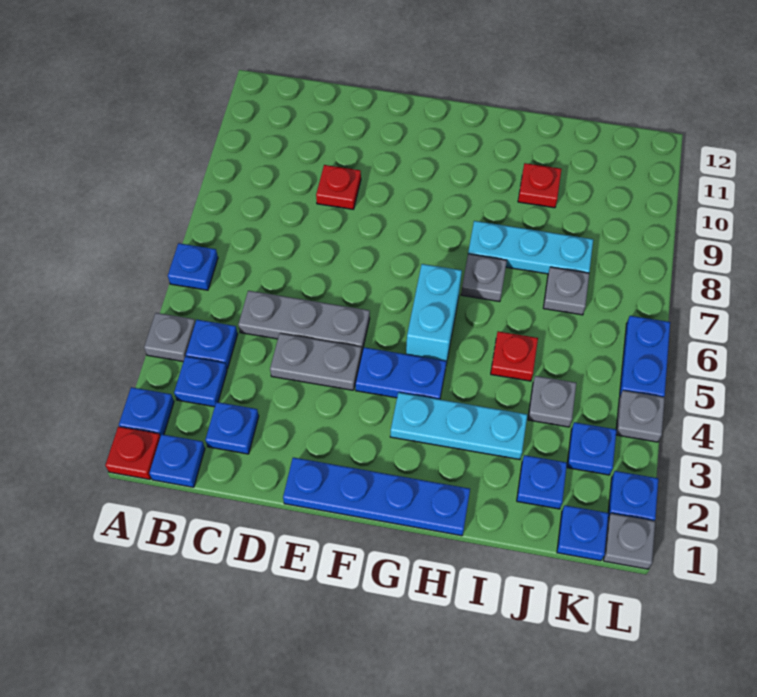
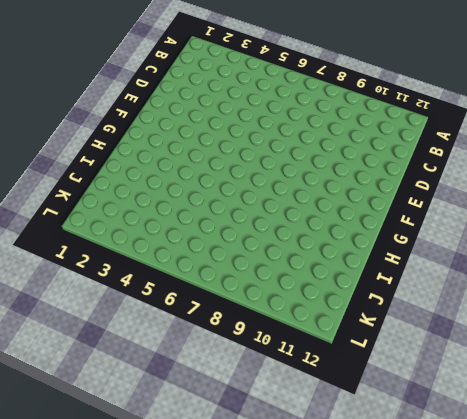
none -> red 1x1 plate [105,427,160,479]
none -> blue 1x1 plate [119,387,174,436]
none -> grey 1x1 plate [144,313,195,362]

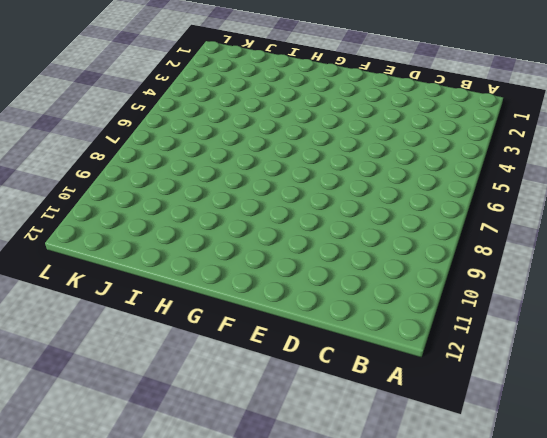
none -> red 1x1 plate [105,427,160,479]
none -> blue 1x1 plate [119,387,174,436]
none -> grey 1x1 plate [144,313,195,362]

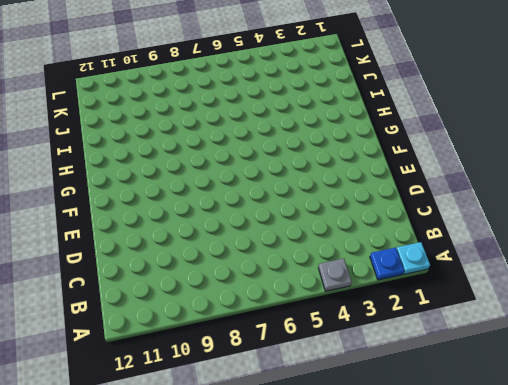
cyan 1x1 plate [396,242,430,274] -> red 1x1 plate [105,427,160,479]
none -> blue 1x1 plate [168,243,218,290]
none -> blue 1x1 plate [149,434,205,487]
none -> blue 1x1 plate [174,356,227,407]

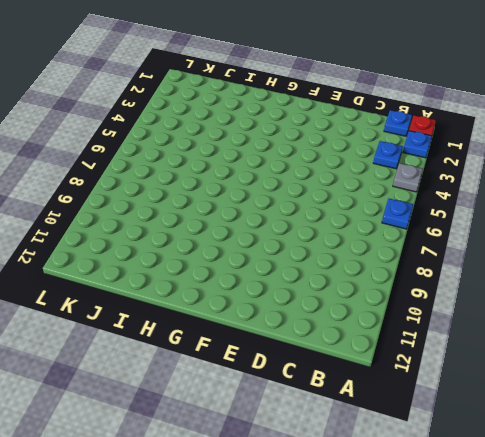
none -> blue 1x1 plate [186,320,238,369]
none -> blue 1x1 plate [205,402,259,454]
none -> grey 1x3 plate [238,291,370,351]

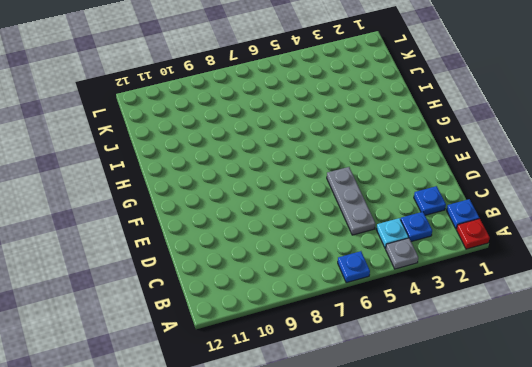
cyan 1x1 plate [376,218,409,249] -> blue 1x1 plate [186,320,238,369]
none -> blue 1x1 plate [119,387,174,436]
none -> grey 1x2 plate [270,333,362,390]
none -> red 1x1 plate [316,165,361,209]

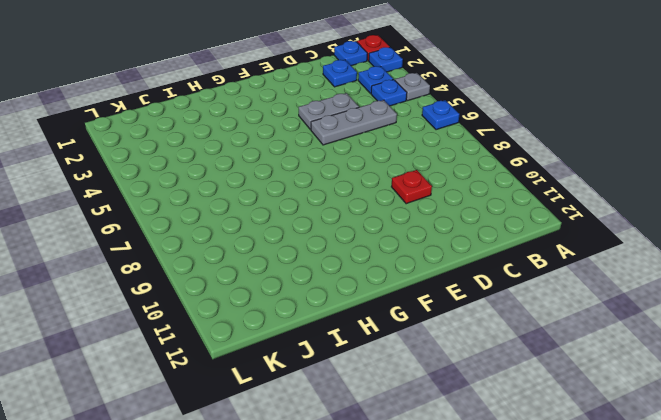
none -> blue 1x4 plate [283,458,470,536]
none -> blue 1x2 plate [355,347,447,399]
none -> cyan 1x3 plate [390,393,527,460]

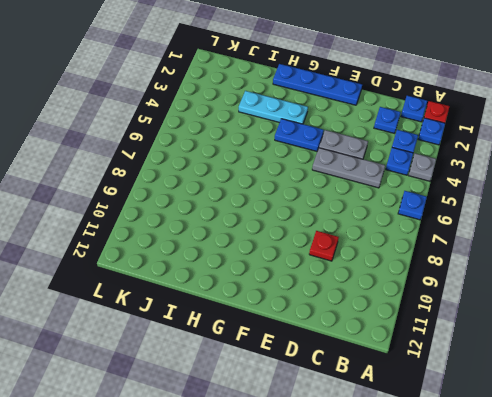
none -> cyan 1x2 brick [406,264,462,364]
none -> grey 1x1 plate [461,254,507,302]
none -> cyan 1x3 plate [468,221,593,274]

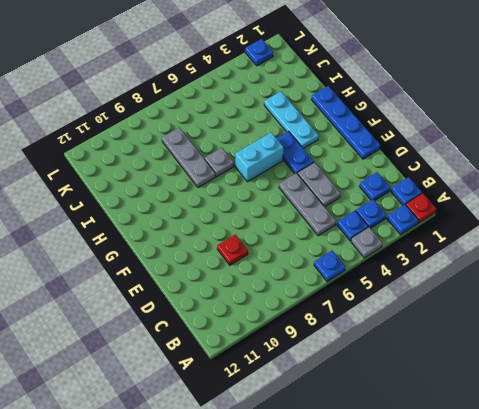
grey 1x3 plate [162,128,216,188] -> cyan 1x3 plate [468,221,593,274]
none -> red 1x1 plate [491,331,538,381]
none -> red 1x1 plate [518,163,561,208]
none -> blue 1x1 plate [517,455,567,509]

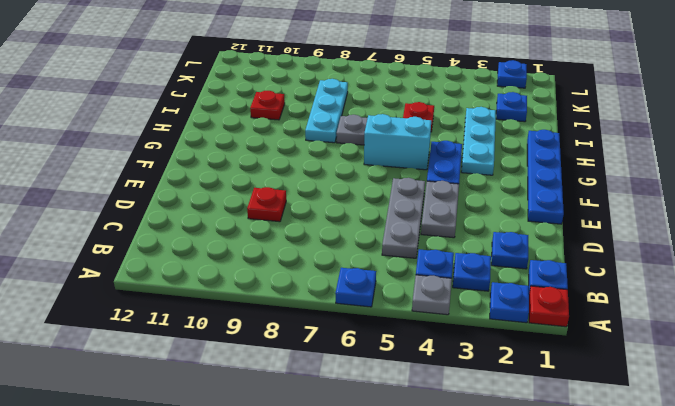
none -> grey 1x1 plate [528,376,576,427]
none -> grey 1x1 plate [543,267,589,315]
none -> blue 1x1 plate [557,505,608,561]

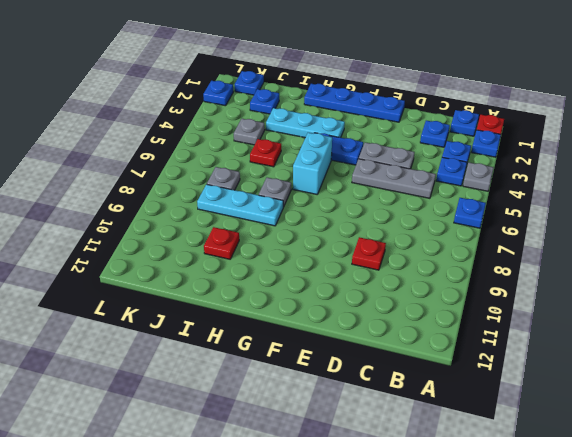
none -> blue 1x1 plate [567,422,617,475]
none -> grey 1x1 plate [604,514,655,569]
none -> grey 1x1 plate [616,390,665,442]

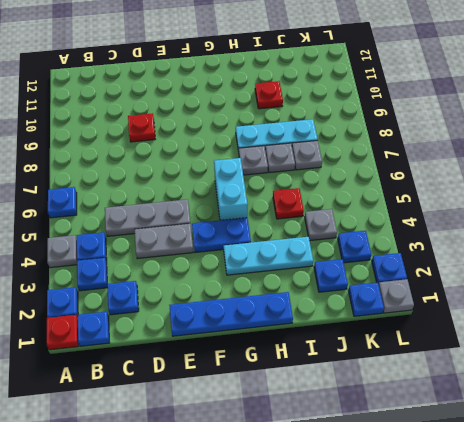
grey 1x1 plate [265,143,295,173] -> grey 1x1 plate moved to [616,390,665,442]
none -> blue 1x2 plate [620,316,670,397]

